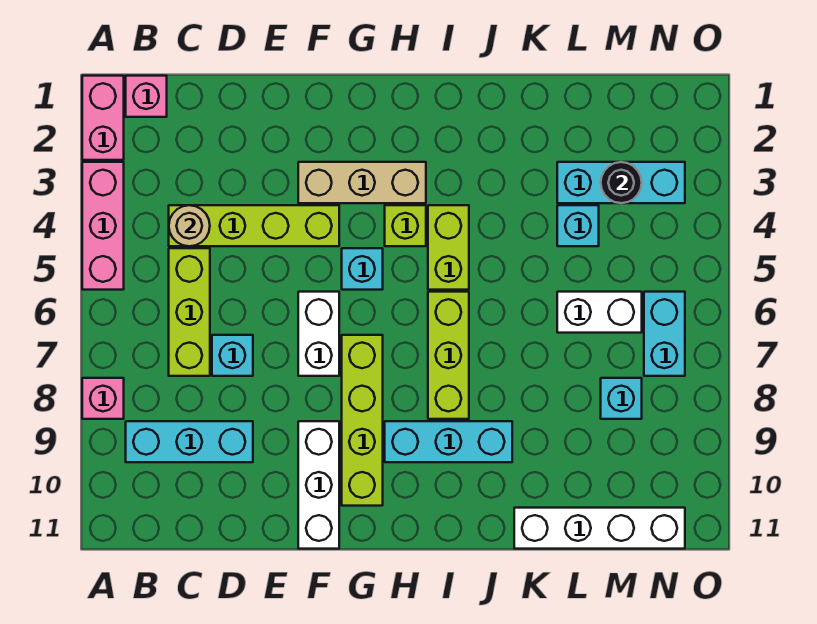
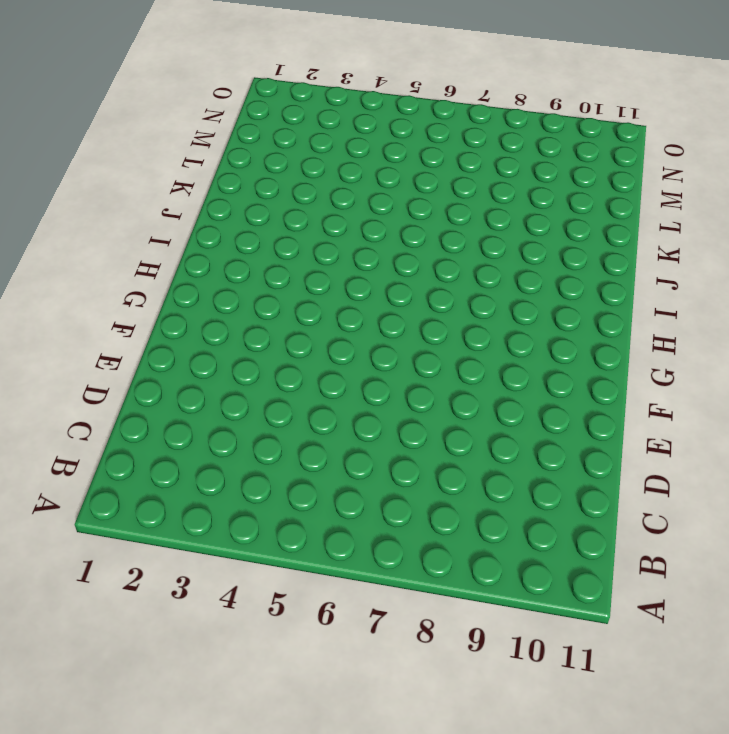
none -> pink 1x2 brick [82,76,124,160]
none -> pink 1x3 brick [82,162,124,290]
none -> pink 1x1 brick [82,378,124,419]

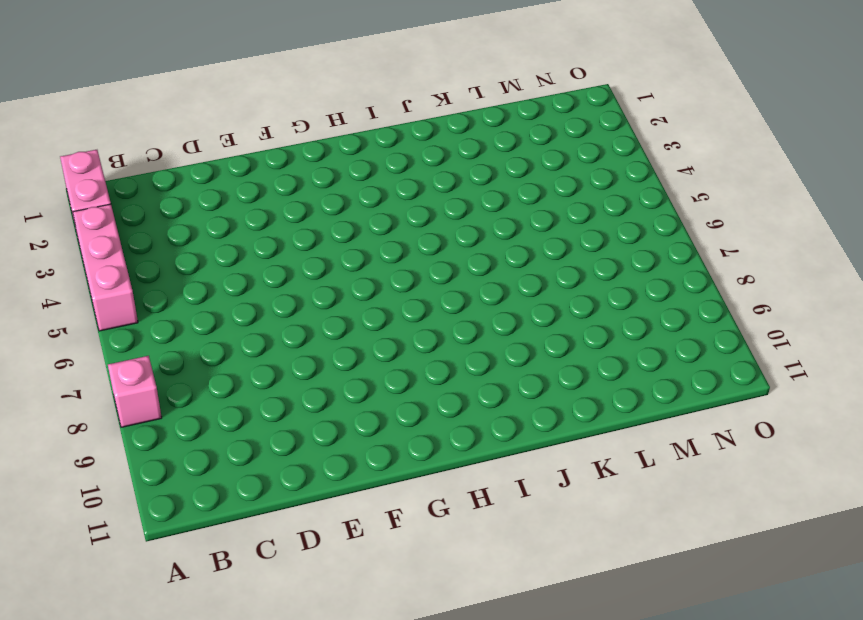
none -> pink 1x1 brick [126,76,167,117]
none -> cyan 1x3 brick [126,421,253,462]
none -> lime 1x4 brick [169,205,339,246]

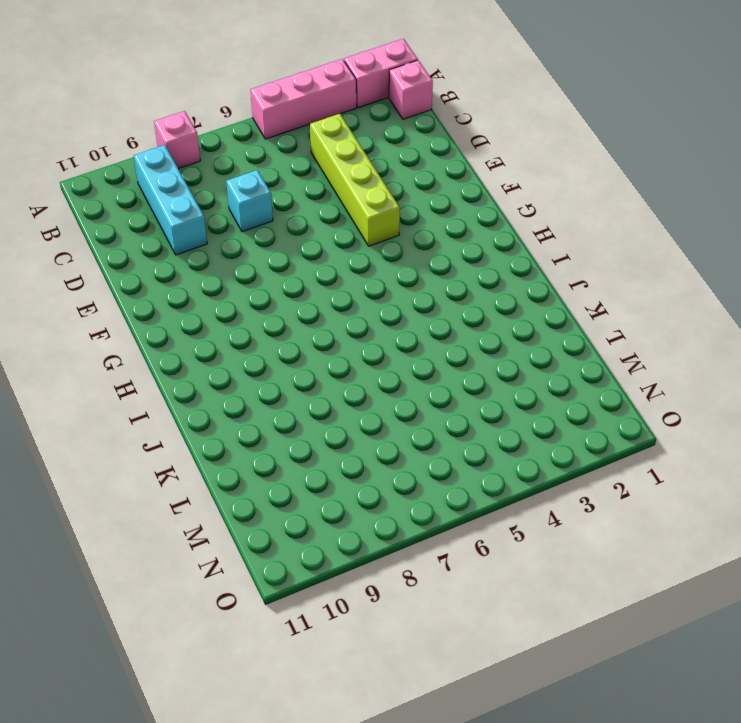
none -> lime 1x3 brick [169,248,210,376]
none -> tan 1x3 brick [298,162,426,203]
none -> white 1x2 brick [298,292,339,376]

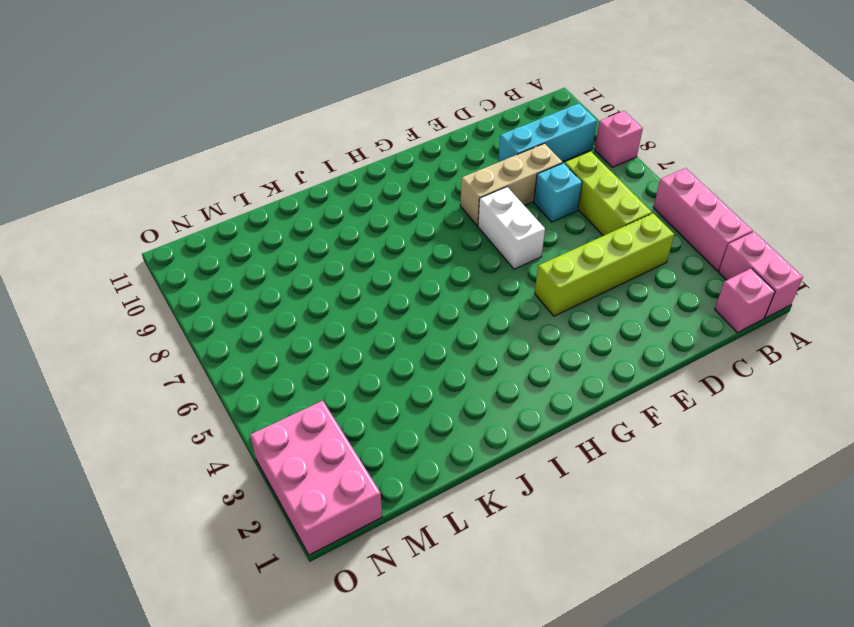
tan 1x3 brick [460,143,563,226] -> tan 1x3 brick moved to [298,162,426,203]
pink 2x3 brick [250,401,382,555] -> cyan 1x3 brick [557,162,685,203]
none -> white 1x3 brick [298,421,339,549]
none -> cyan 1x1 brick [342,248,383,290]
none -> lime 1x4 brick [342,335,383,506]

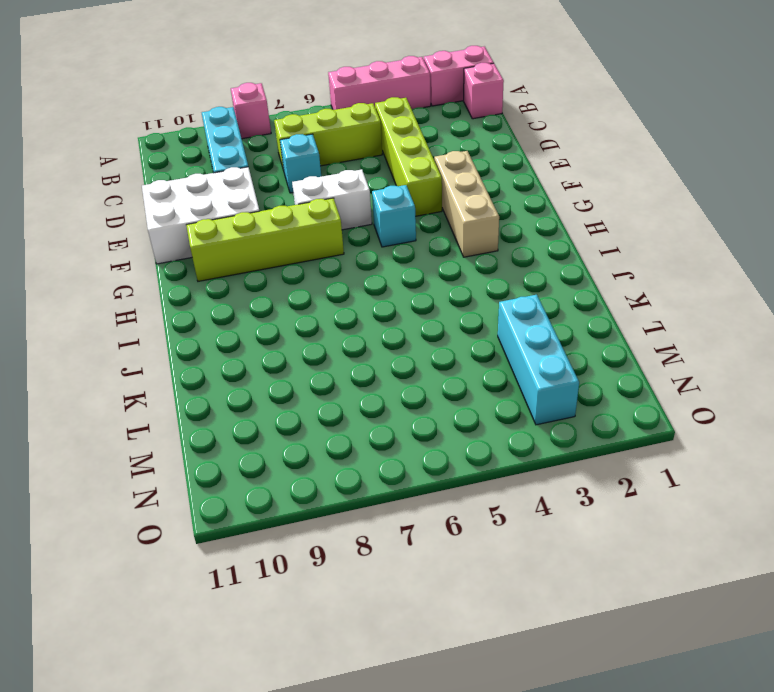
white 2x3 brick [142,167,259,264] -> white 1x3 brick [298,421,339,549]
none -> lime 1x1 brick [385,205,426,246]
none -> cyan 1x3 brick [385,421,512,462]
none -> lime 1x2 brick [428,205,469,290]

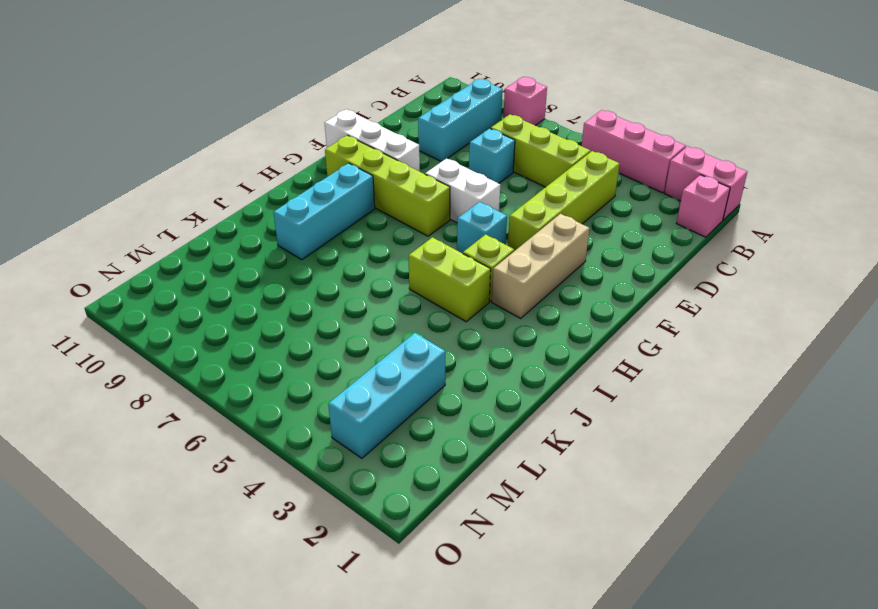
none -> lime 1x3 brick [428,292,469,419]
none -> white 1x4 brick [514,508,685,549]
none -> cyan 1x1 brick [557,205,599,246]

